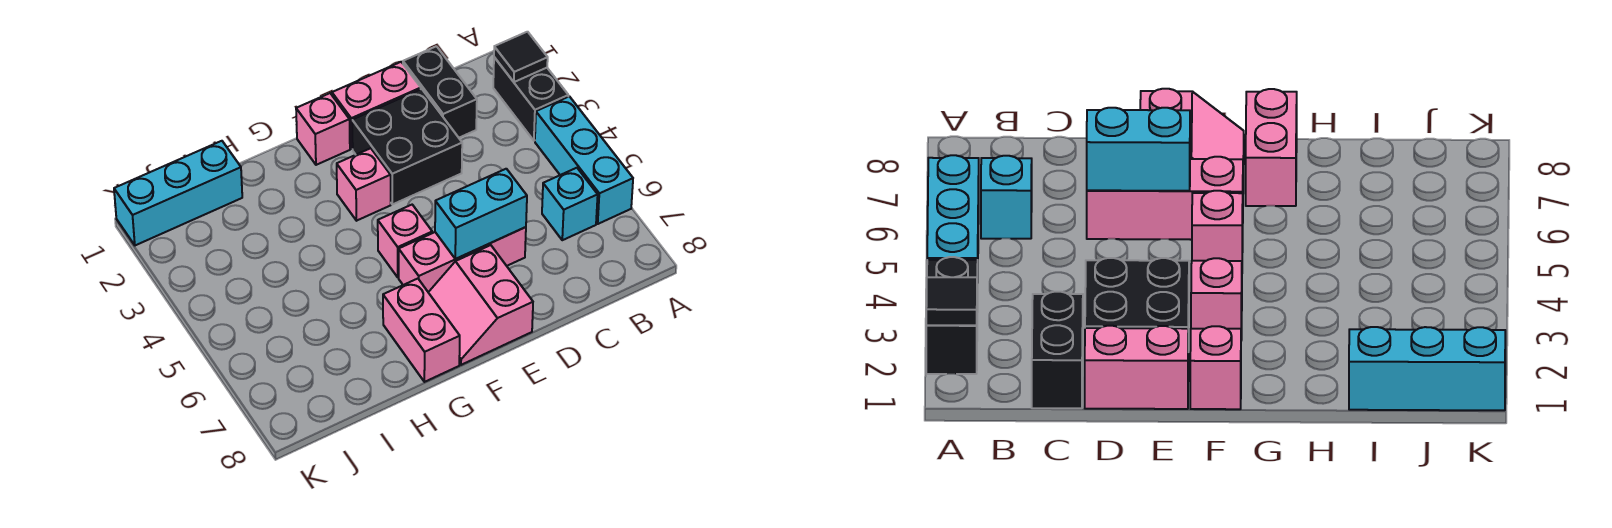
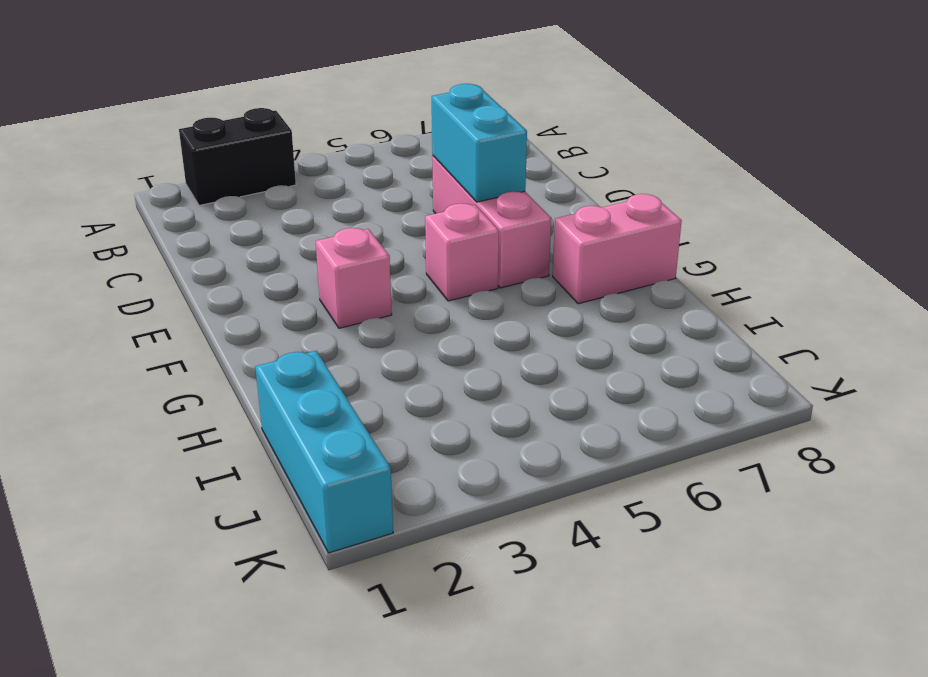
none -> cyan 1x3 brick [535,96,633,224]
none -> cyan 1x1 brick [542,168,598,240]
none -> black 1x2 brick [403,46,477,138]

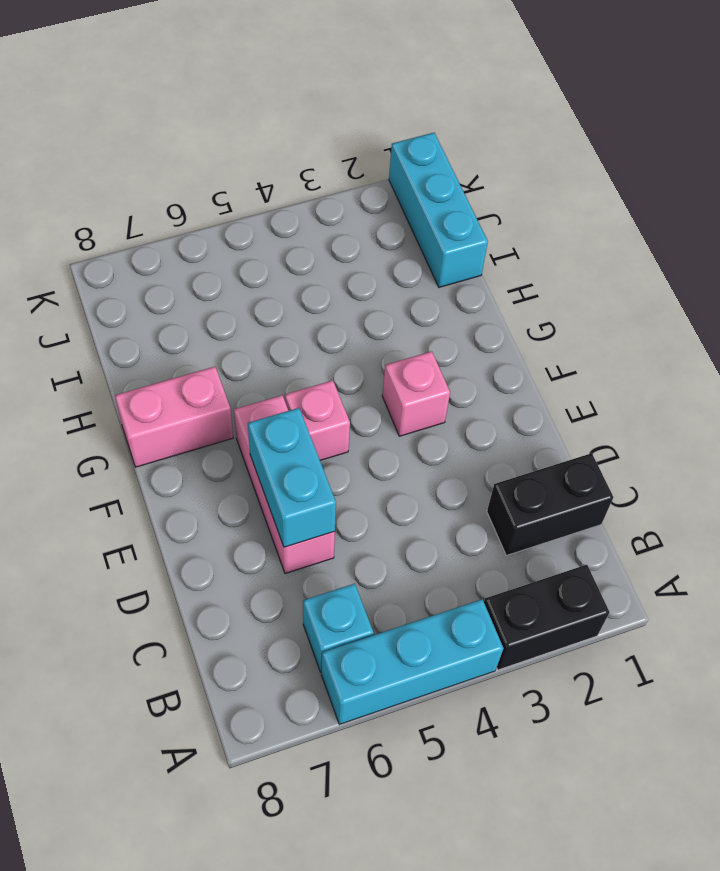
none -> pink 1x2 brick [332,62,421,149]
none -> black 2x2 brick [352,89,462,204]
none -> pink 2x2 slope [428,245,533,365]

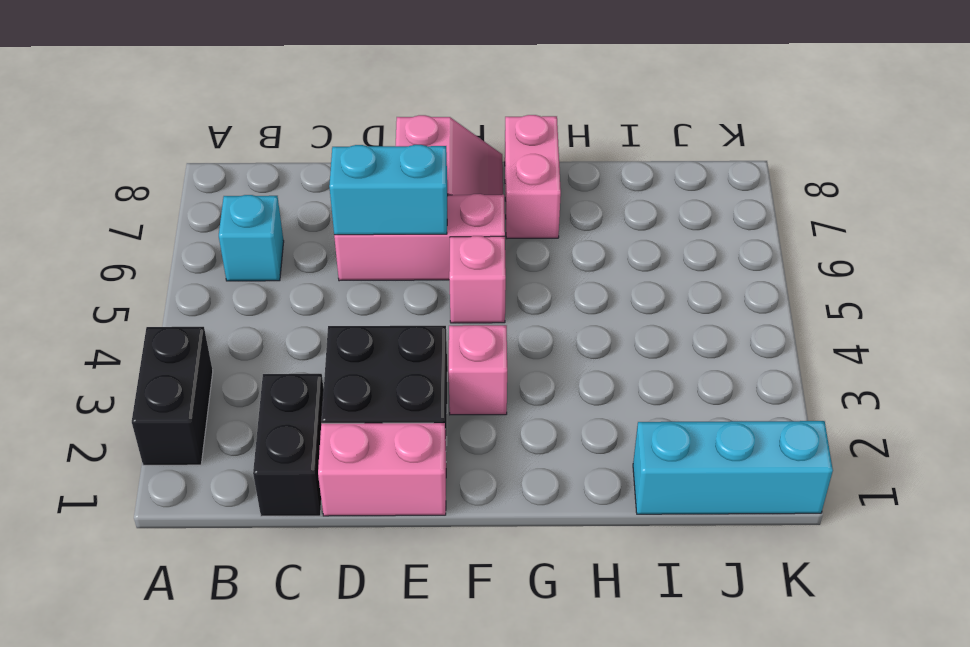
none -> cyan 1x3 brick [535,96,633,224]
none -> pink 1x1 brick [296,93,350,165]
none -> black 1x1 tile [494,32,548,82]

